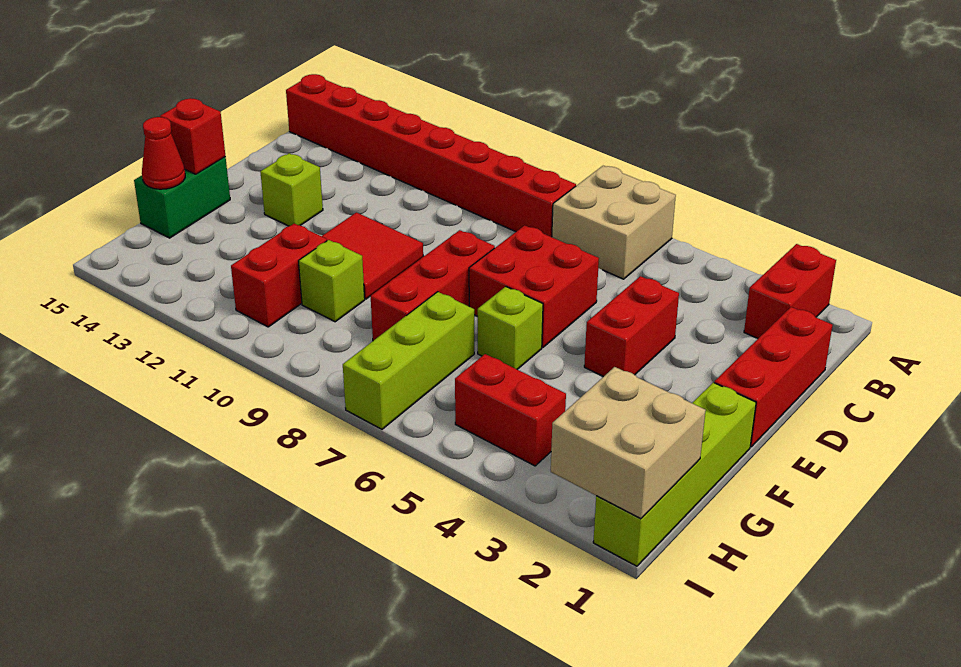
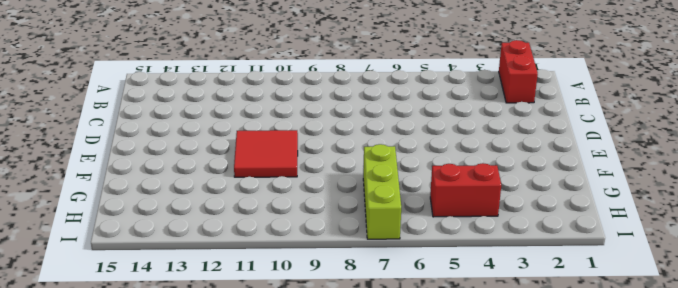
none -> tan 2x2 brick [552,166,676,279]
none -> red 1x8 brick [286,74,576,237]
none -> red 1x3 brick [714,307,833,447]

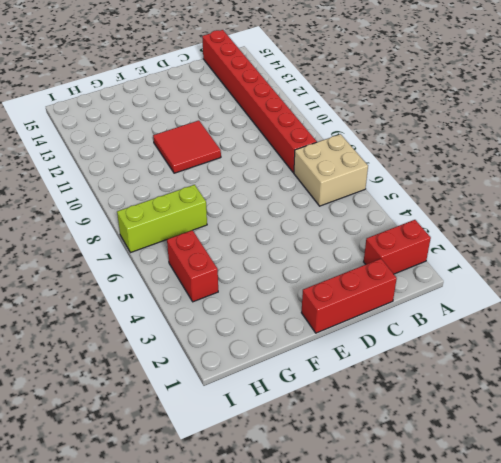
none -> red 1x2 brick [584,276,679,377]
none -> red 2x2 brick [469,225,599,347]
none -> red 1x3 brick [371,230,495,341]

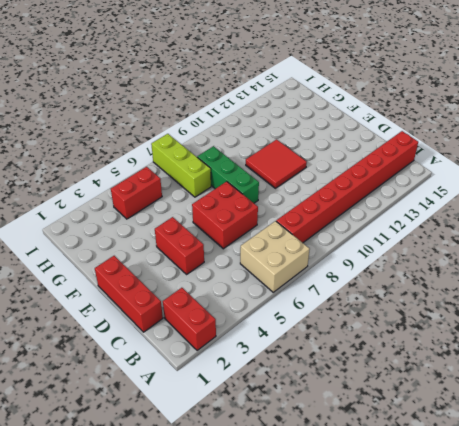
green 1x3 brick [197,146,259,203] -> red 1x3 brick [371,230,495,341]
none -> lime 1x1 brick [260,153,323,226]
none -> lime 1x4 brick [593,382,756,566]
none -> lime 1x1 brick [478,287,543,369]

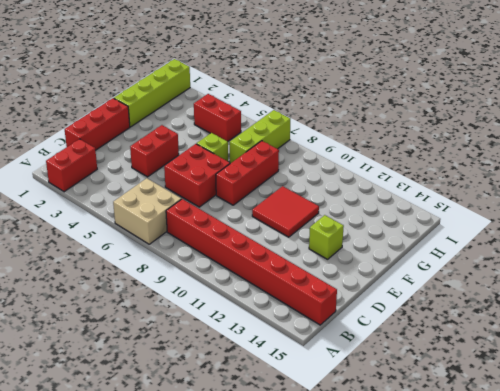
none -> green 1x2 brick [134,157,230,238]
none -> lime 1x1 brick [298,240,365,322]
none -> red 1x2 brick [231,223,327,327]

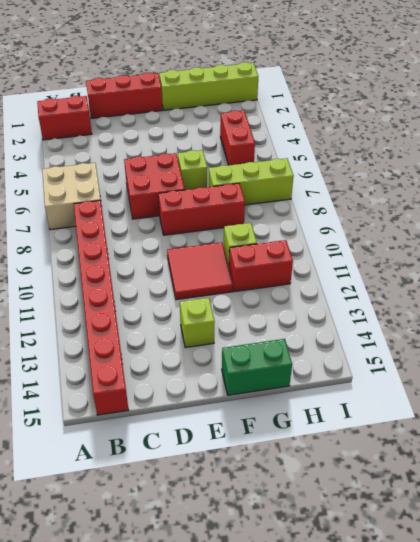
none -> red 1x2 brick [584,276,679,377]
none -> red 1x1 brick [160,98,225,174]
none -> red 1x1 cone [142,117,185,189]

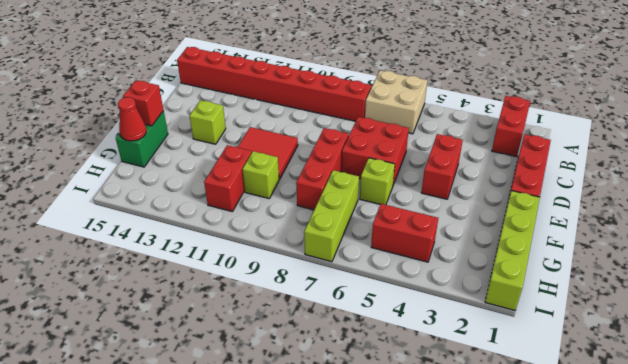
none -> tan 2x2 brick [551,367,706,519]

